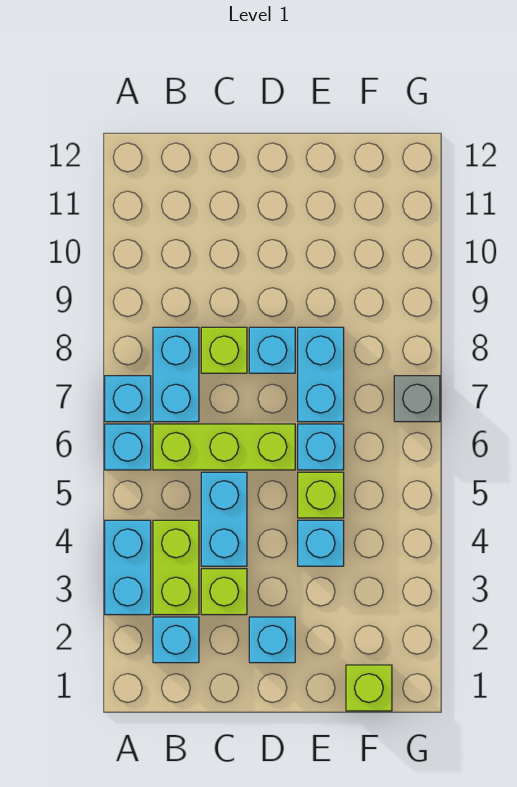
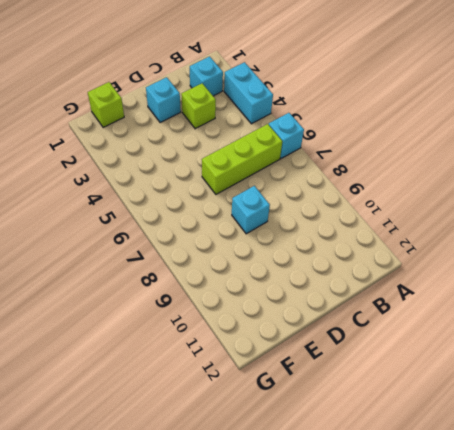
none -> cyan 1x1 brick [105,376,151,422]
none -> lime 1x2 brick [153,520,199,615]
none -> cyan 1x2 brick [153,327,199,422]

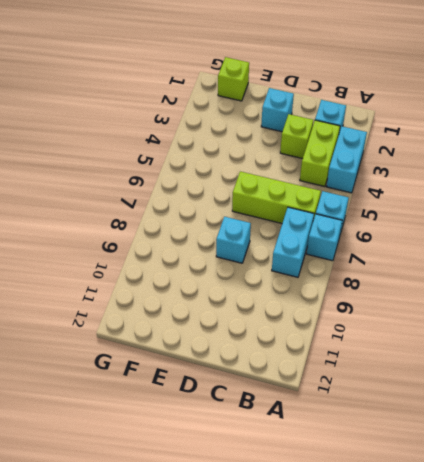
none -> cyan 1x2 brick [201,472,247,566]
none -> lime 1x1 brick [201,327,247,373]
none -> cyan 1x1 brick [298,520,344,566]

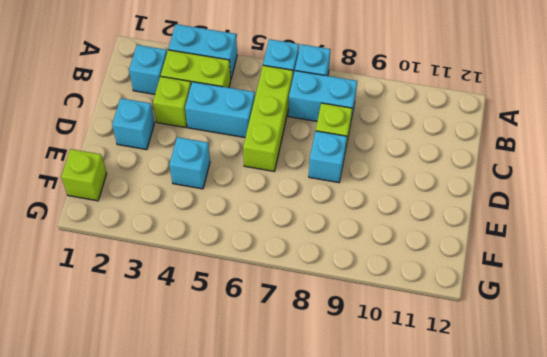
none -> lime 1x1 brick [298,472,344,518]
none -> cyan 1x1 brick [298,424,344,470]
none -> cyan 1x2 brick [298,327,344,422]

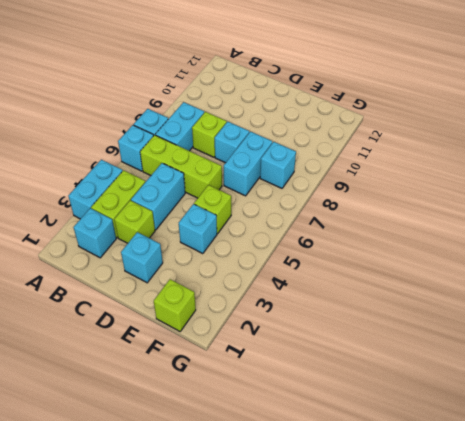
cyan 1x1 brick [260,142,296,188] -> cyan 1x1 brick moved to [298,424,344,470]
none -> grey 1x1 brick [394,376,440,422]

